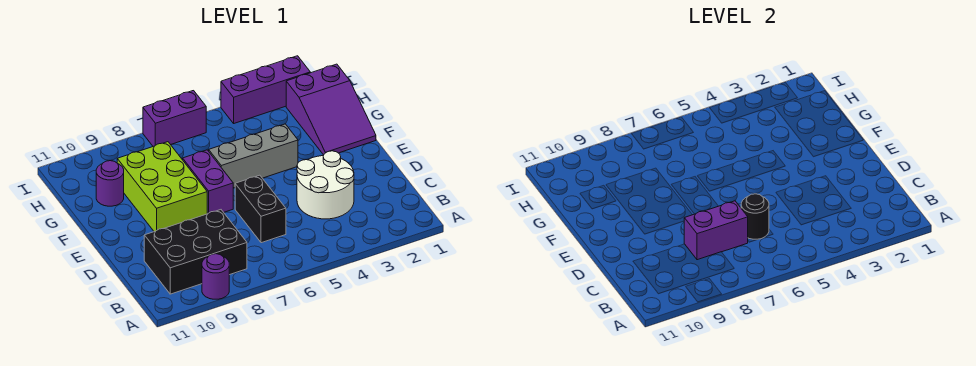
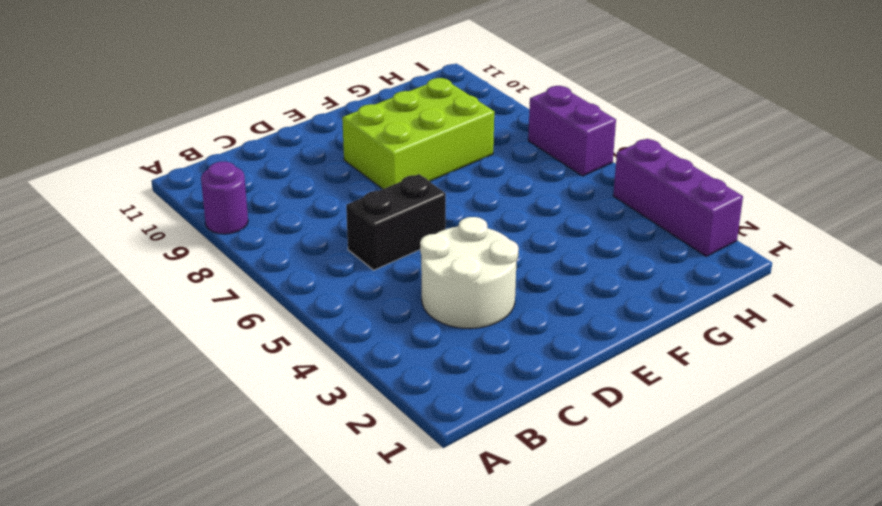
none -> black 2x3 brick [144,210,247,294]
none -> purple 1x2 brick [183,150,233,214]
none -> purple 2x3 slope [286,64,376,155]

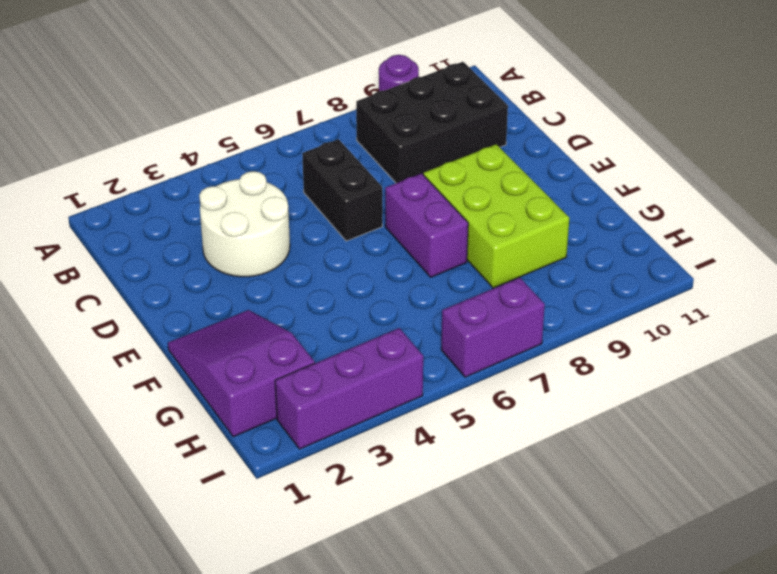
none -> grey 1x3 brick [209,124,298,188]
none -> purple 1x1 round brick [96,161,124,206]
none -> black 1x1 round brick [741,194,769,239]

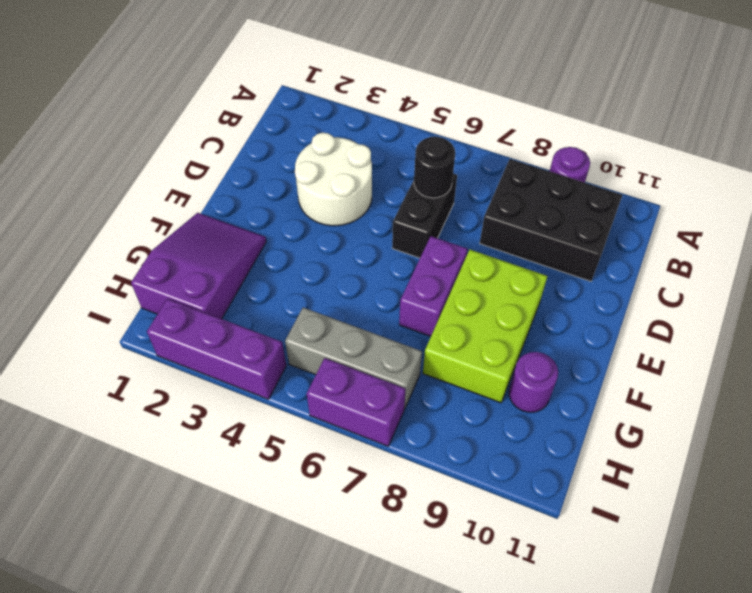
grey 1x3 brick [285,307,422,409] -> grey 1x3 brick moved to [209,124,298,188]
none -> purple 1x2 brick [684,201,748,260]

